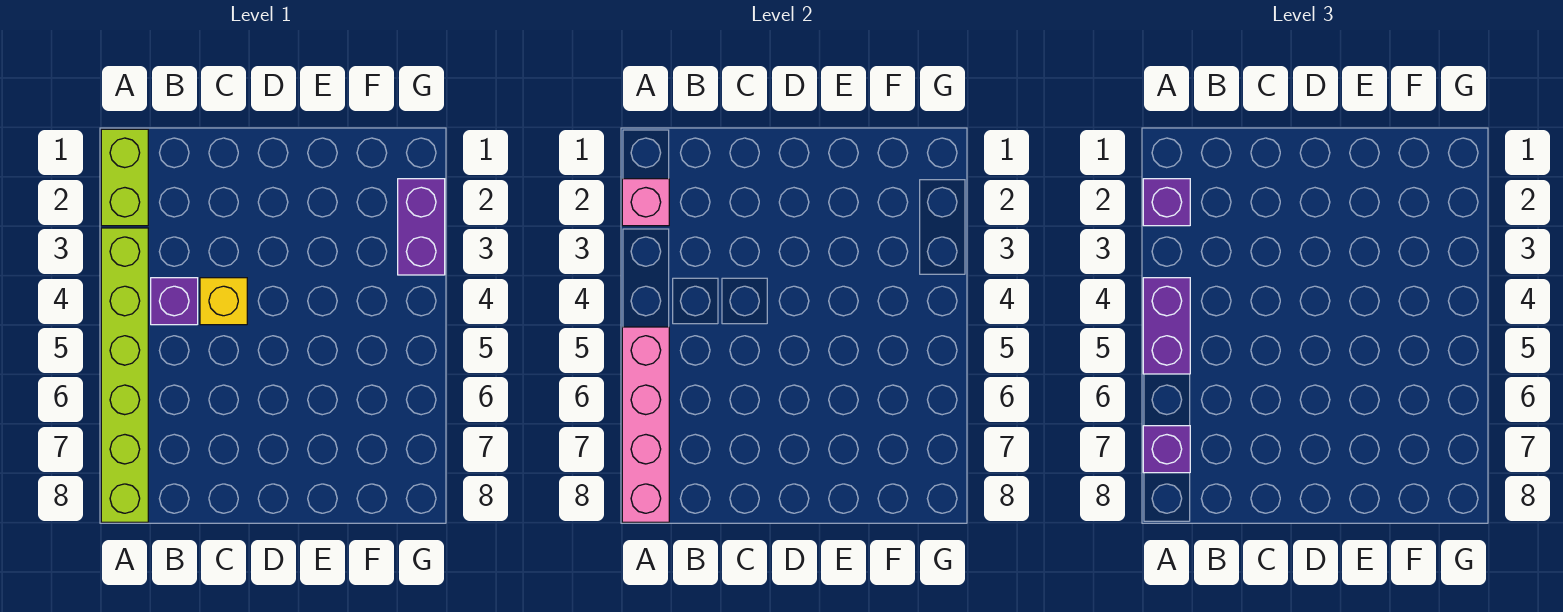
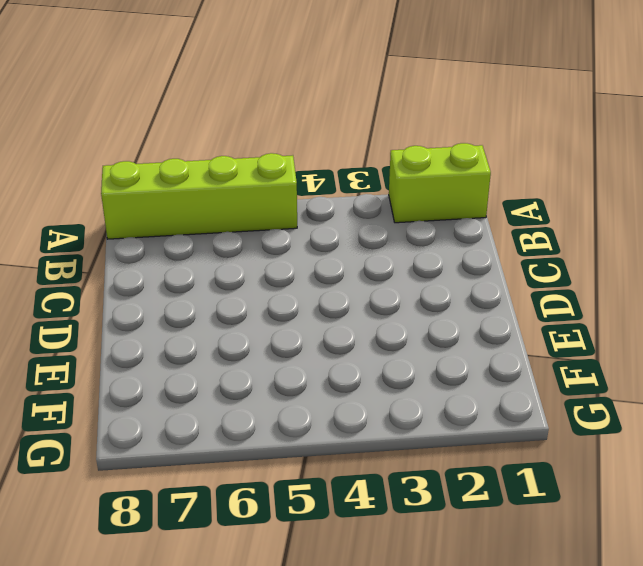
lime 1x4 brick [101,153,297,239] -> lime 1x6 brick [101,228,148,522]
none -> purple 1x1 brick [151,278,198,325]
none -> yellow 1x1 brick [200,278,247,325]

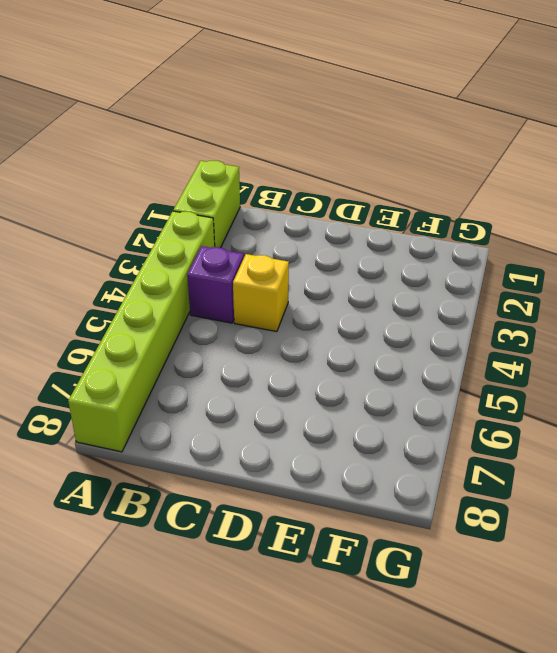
none -> purple 1x2 brick [398,179,445,275]
none -> pink 1x1 brick [622,179,669,226]

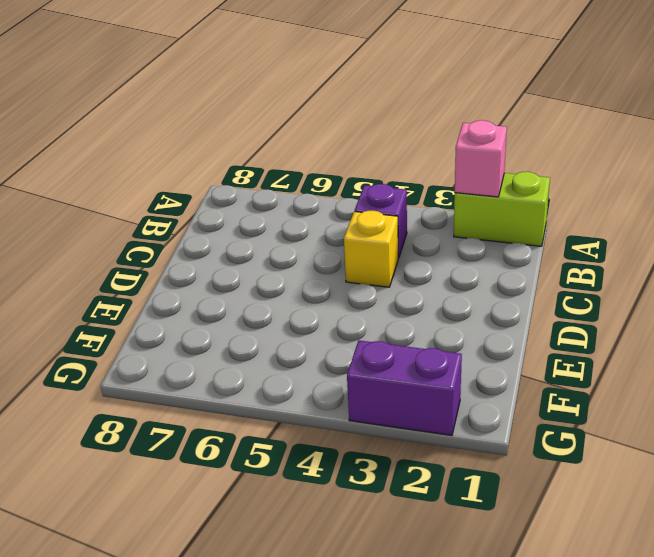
none -> lime 1x6 brick [101,228,148,522]
none -> pink 1x4 brick [622,327,669,522]

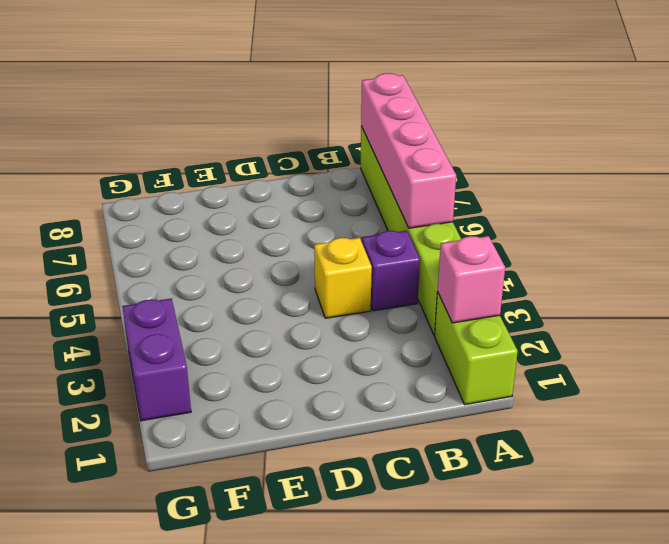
none -> purple 1x1 brick [1143,179,1190,226]
none -> purple 1x2 brick [1143,278,1190,374]

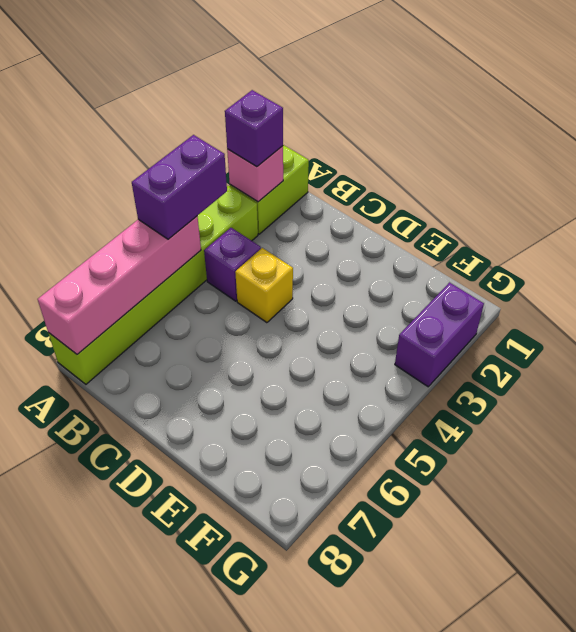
none -> purple 1x1 brick [1143,426,1190,473]

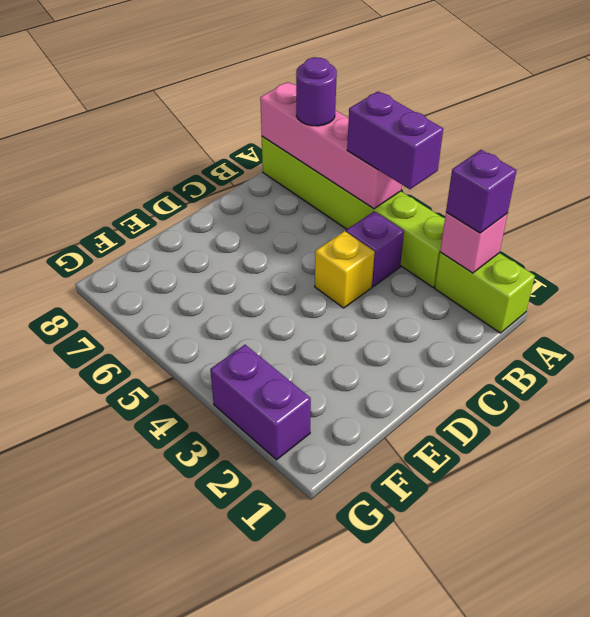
purple 1x1 round brick [296,57,337,126] -> purple 1x1 brick [1143,426,1190,473]

